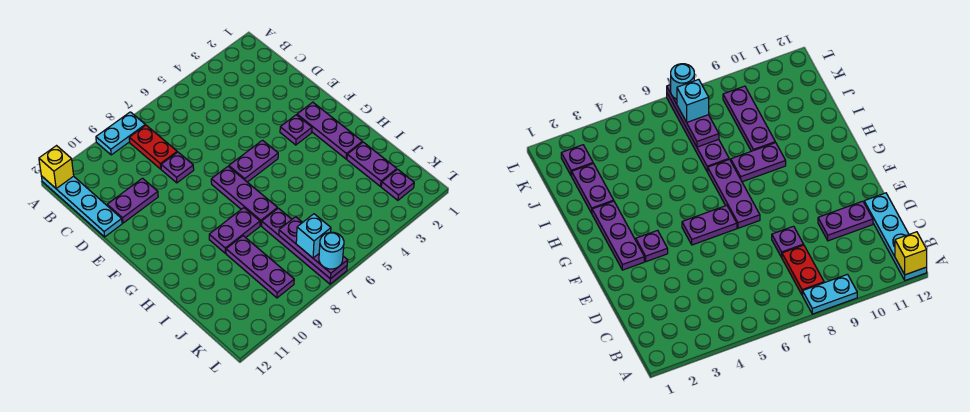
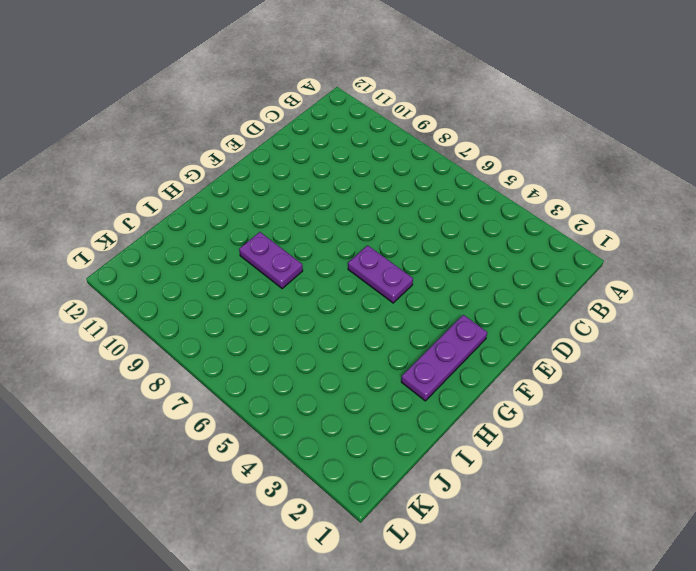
none -> cyan 1x2 plate [96,112,145,155]
none -> cyan 1x4 plate [41,176,122,237]
none -> red 1x2 plate [129,125,177,169]

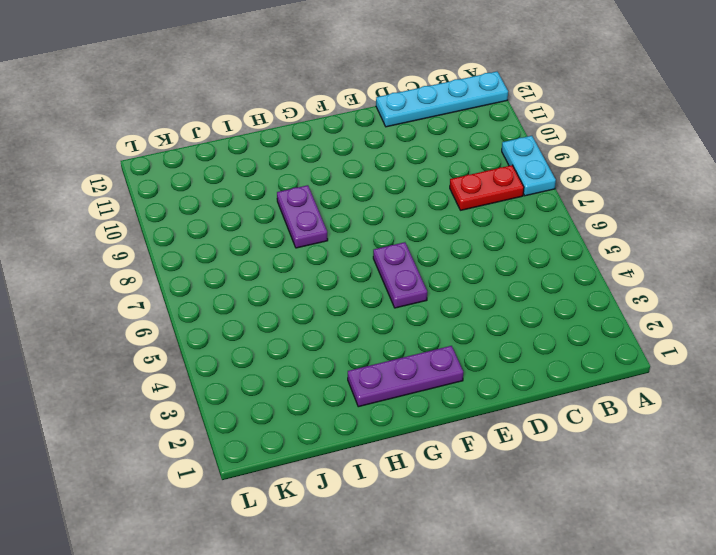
none -> purple 1x1 plate [161,152,194,183]
none -> purple 1x2 plate [107,178,158,223]
none -> purple 1x1 plate [280,115,312,145]

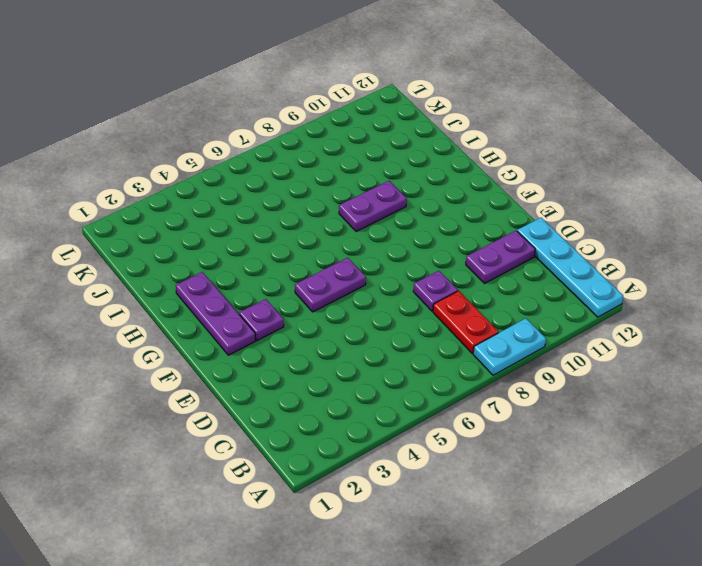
none -> purple 1x3 plate [211,167,277,226]
none -> purple 1x2 plate [347,142,397,186]
none -> purple 1x4 plate [262,208,347,284]

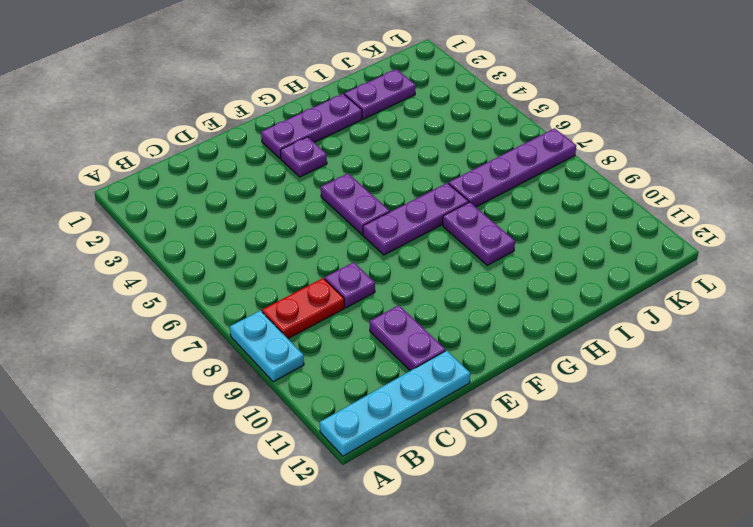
none -> purple 1x3 plate [226,236,294,298]
none -> purple 1x1 plate [381,169,414,200]
none -> yellow 1x1 brick [39,146,74,189]

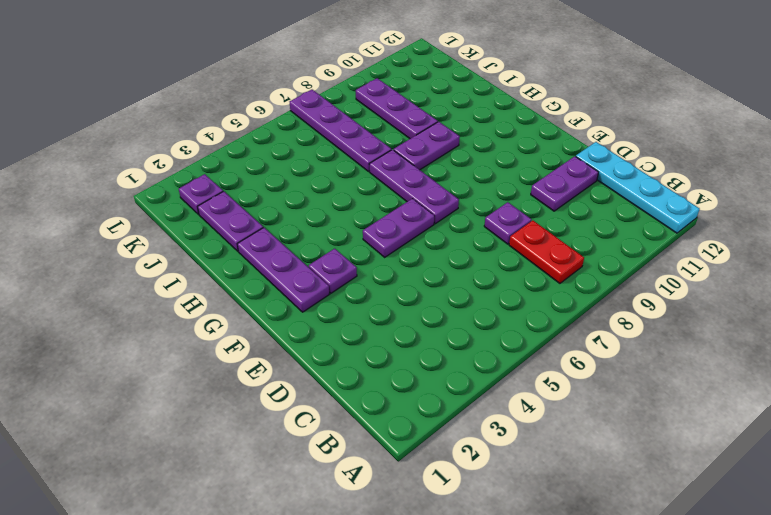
none -> cyan 1x2 plate [96,112,145,155]
none -> yellow 1x1 brick [39,146,74,189]
none -> purple 1x3 plate [279,217,348,279]

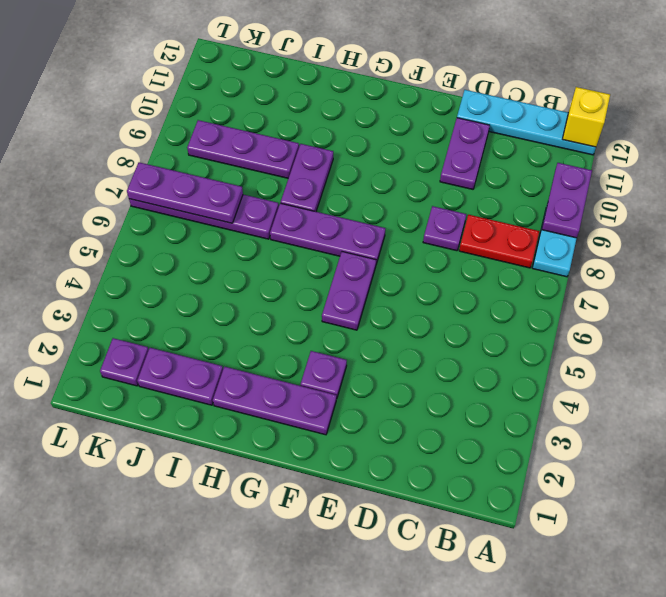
purple 1x2 plate [542,163,592,238] -> none
none -> cyan 1x1 brick [296,214,331,258]
none -> cyan 1x1 round brick [319,232,344,269]

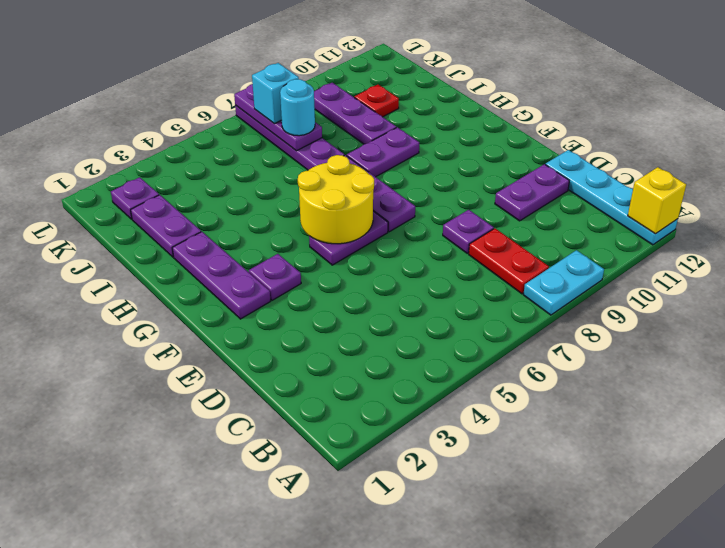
yellow 2x2 round brick [298,155,374,244] -> none
cyan 1x1 round brick [280,79,315,136] -> cyan 1x1 round brick moved to [319,232,344,269]
red 1x1 plate [354,85,399,117] -> none

